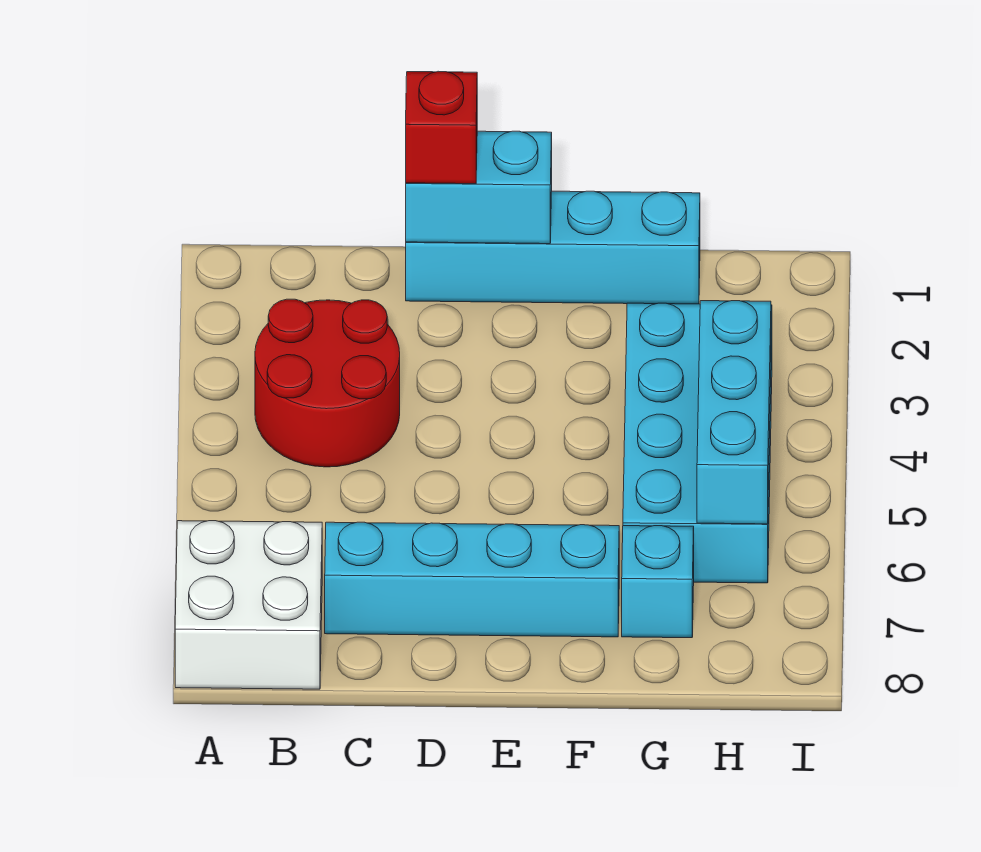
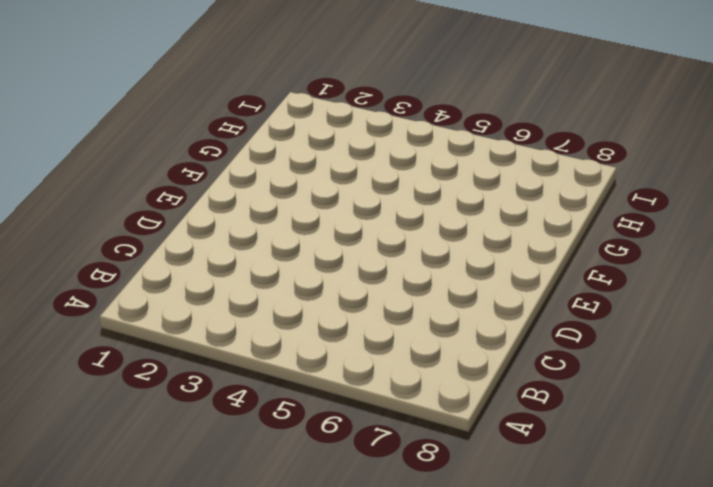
none -> white 2x2 brick [175,521,322,689]
none -> red 2x2 round brick [255,299,400,467]

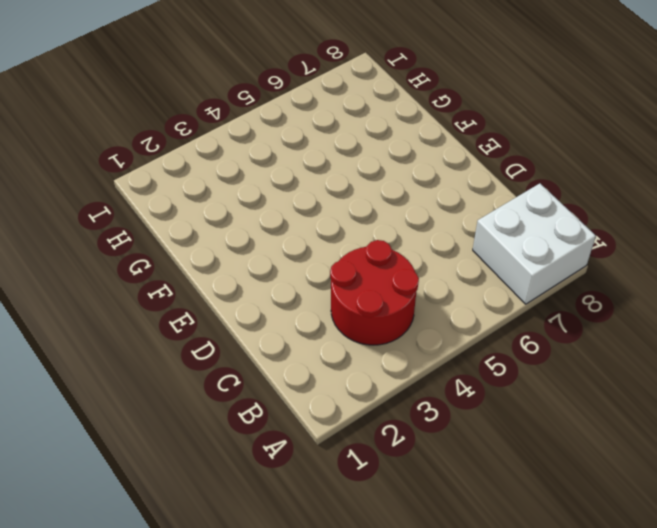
none -> cyan 1x4 brick [325,522,619,637]
none -> cyan 1x4 brick [406,191,700,304]

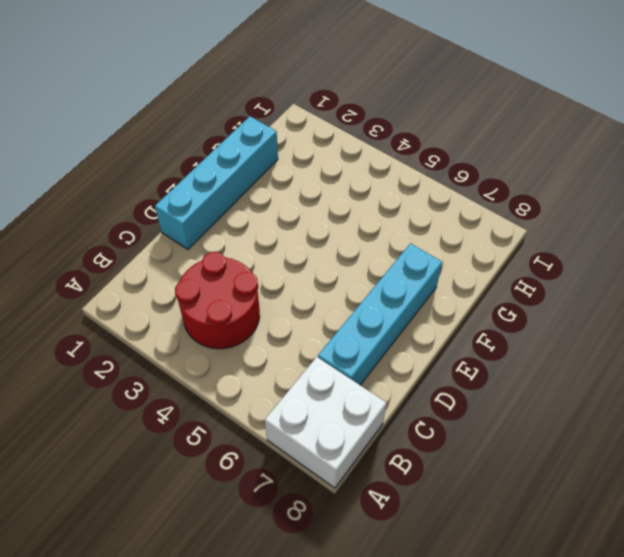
none -> cyan 2x4 brick [623,303,772,583]
none -> cyan 1x1 brick [622,526,694,638]

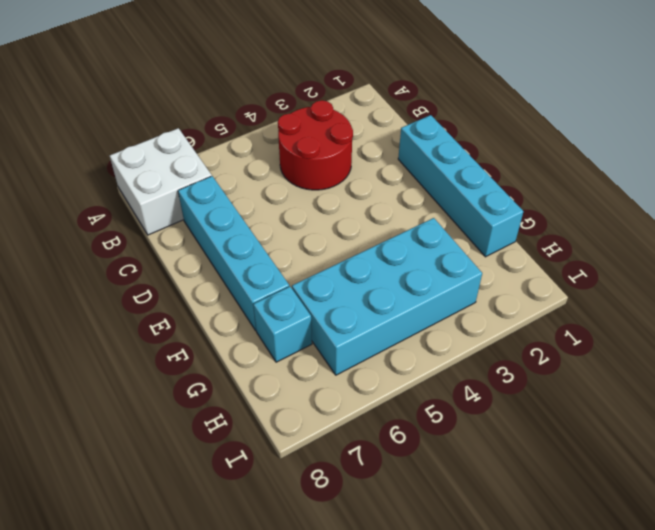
none -> cyan 1x2 brick [406,131,552,244]
none -> cyan 1x3 brick [697,301,771,524]

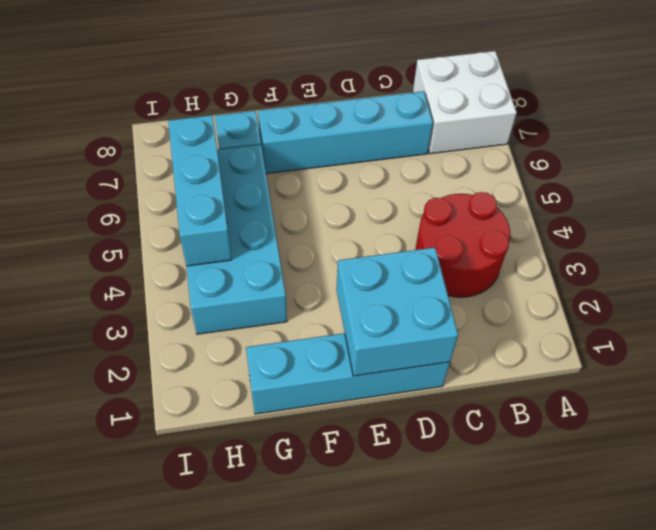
cyan 2x2 brick [336,247,458,376] -> cyan 1x2 brick [406,131,552,244]
none -> red 1x1 brick [406,71,477,184]

